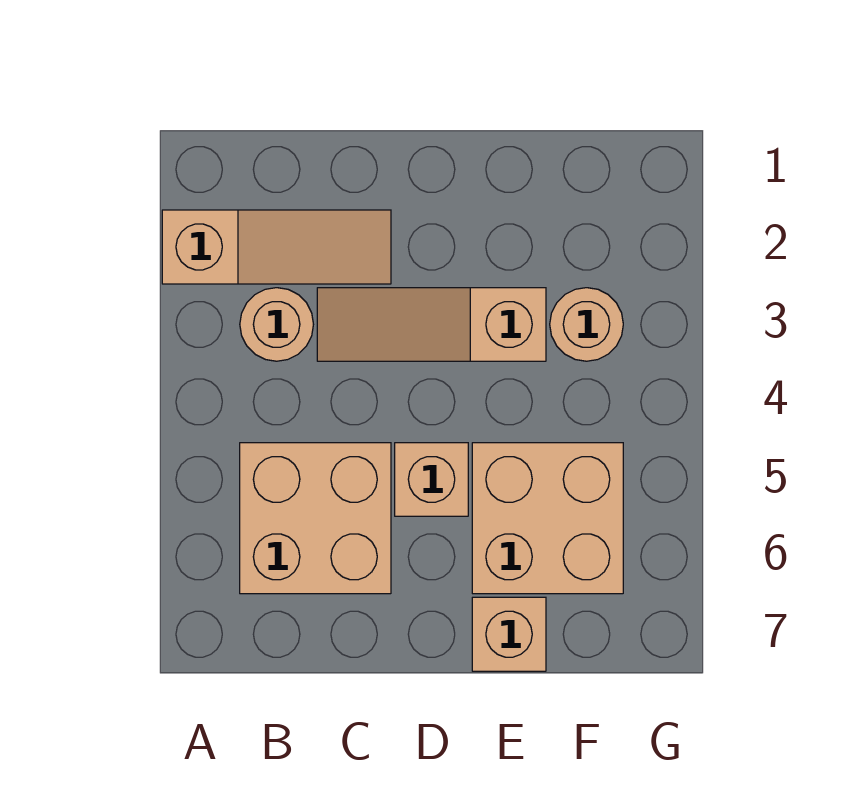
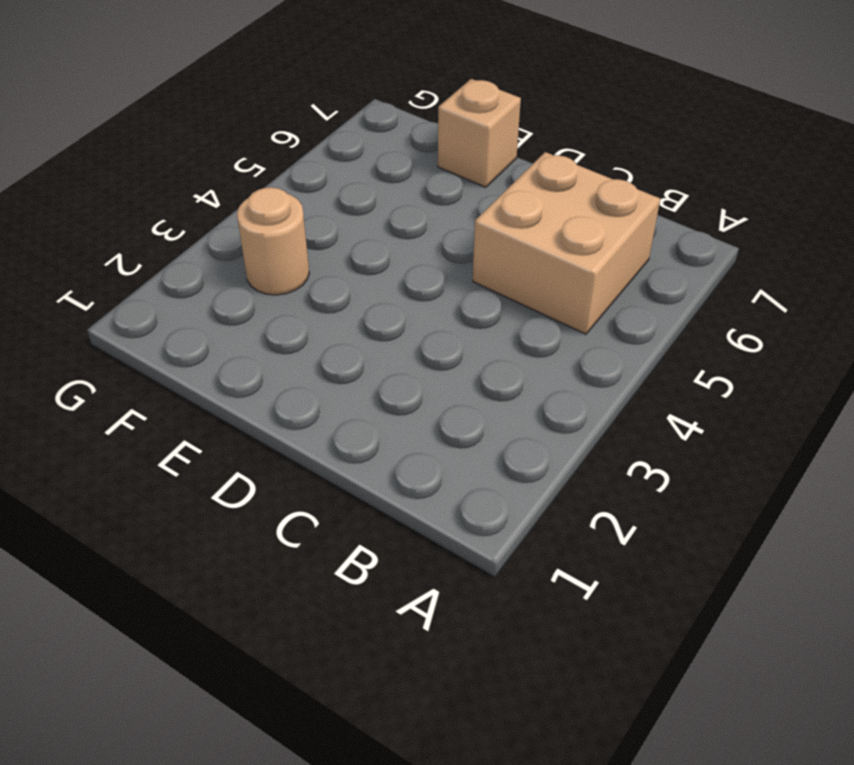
none -> tan 1x3 slope [162,210,391,284]
none -> tan 1x1 round brick [240,288,313,361]

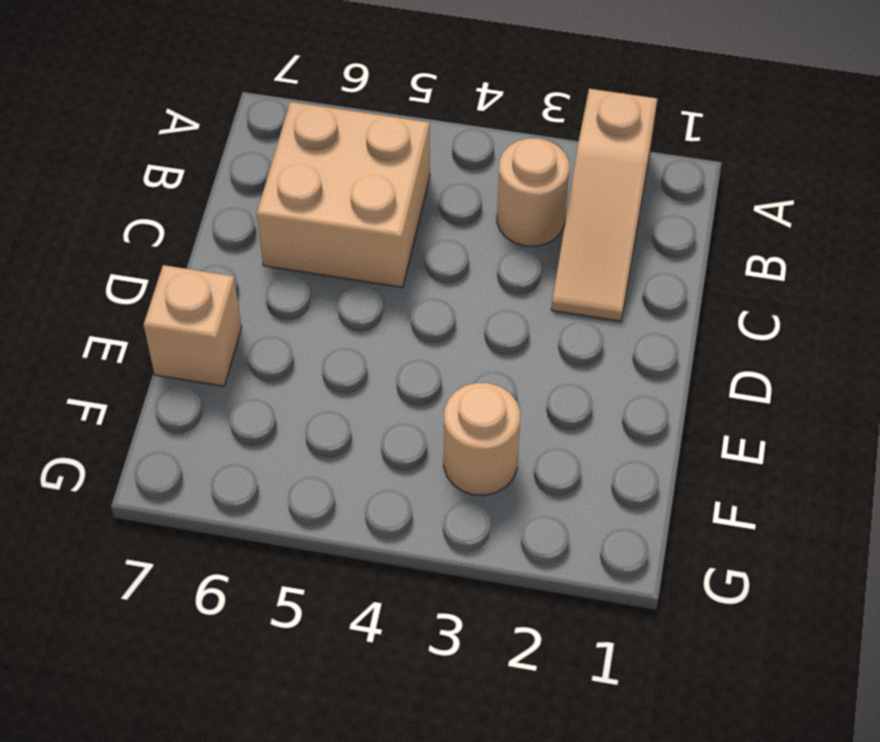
none -> tan 1x3 slope [317,288,546,361]
none -> tan 1x1 brick [395,443,468,516]

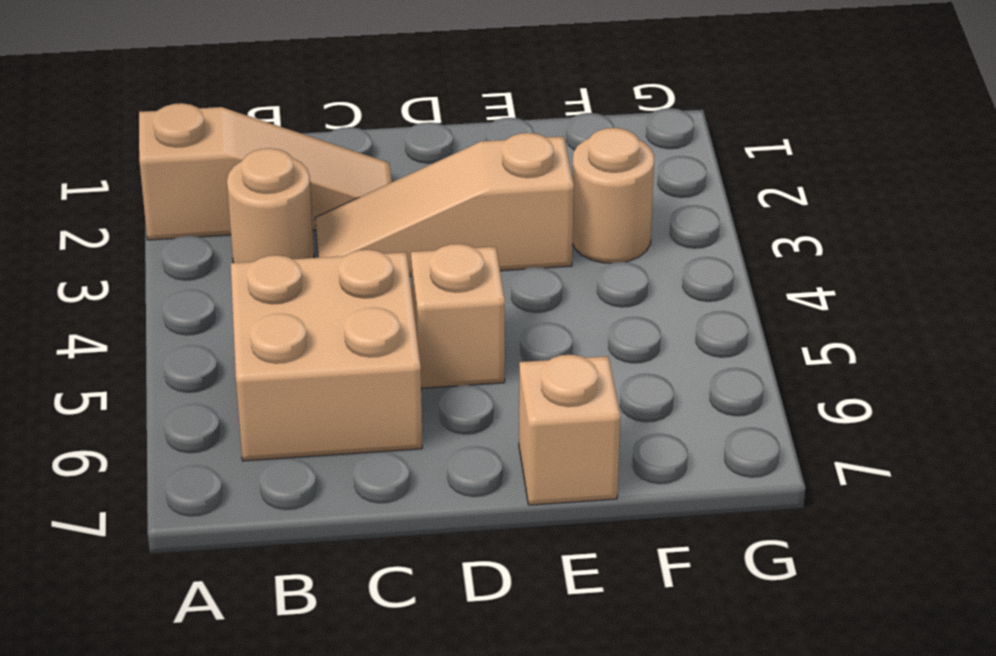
none -> tan 2x2 brick [472,443,623,594]

